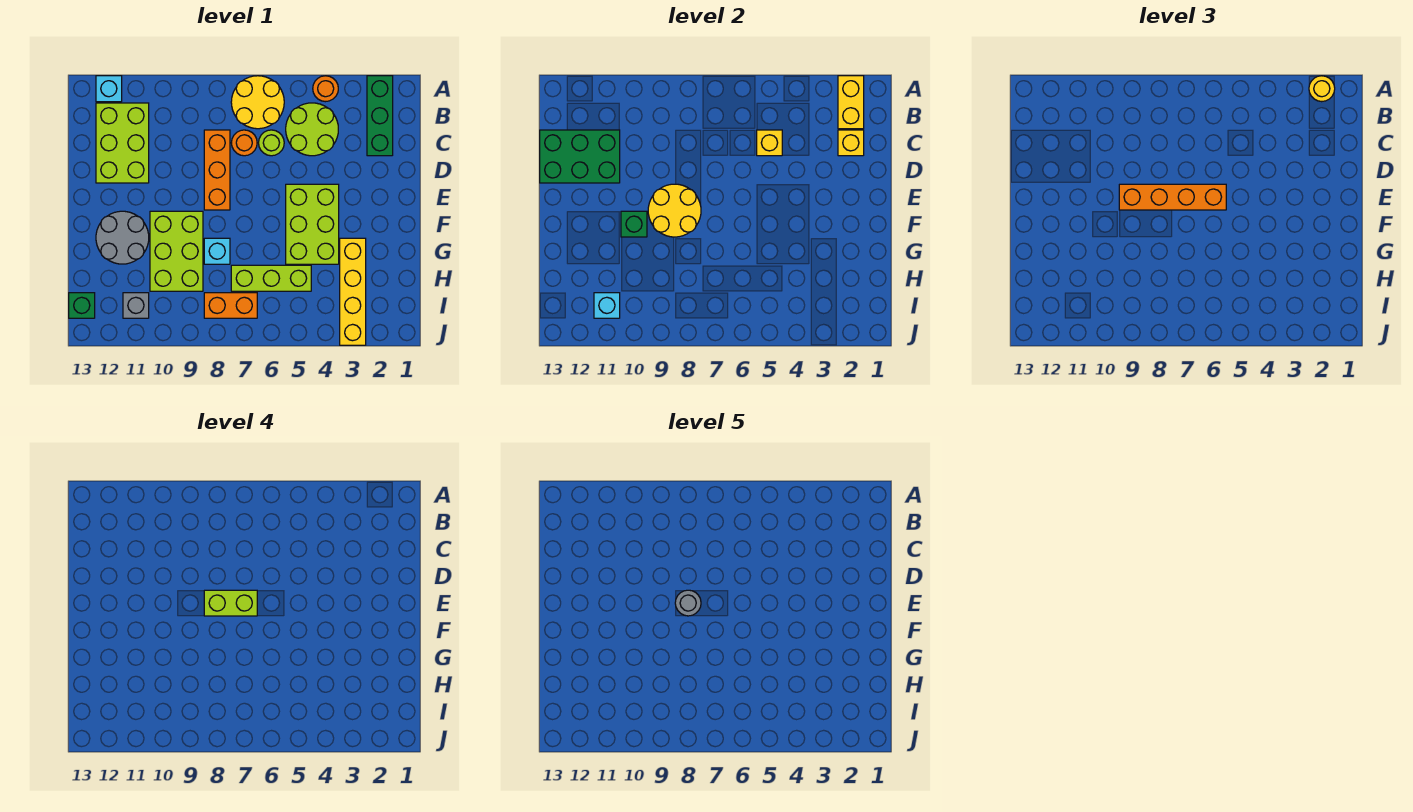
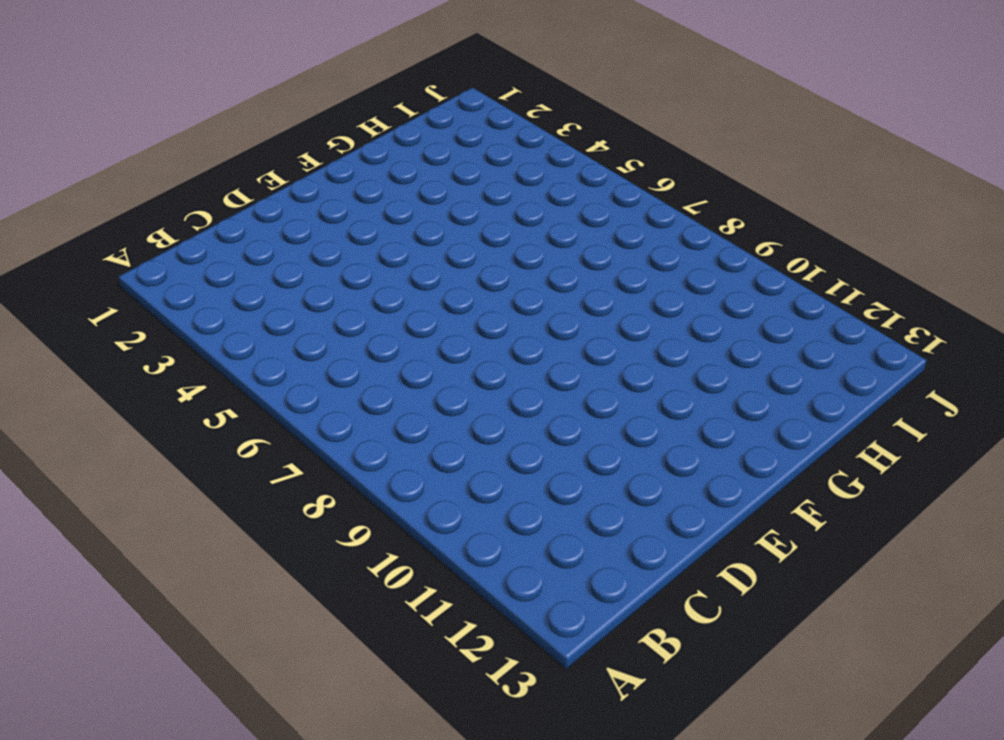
none -> green 1x3 brick [367,76,393,156]
none -> orange 1x1 round brick [313,76,338,102]
none -> yellow 2x2 round brick [231,76,284,129]

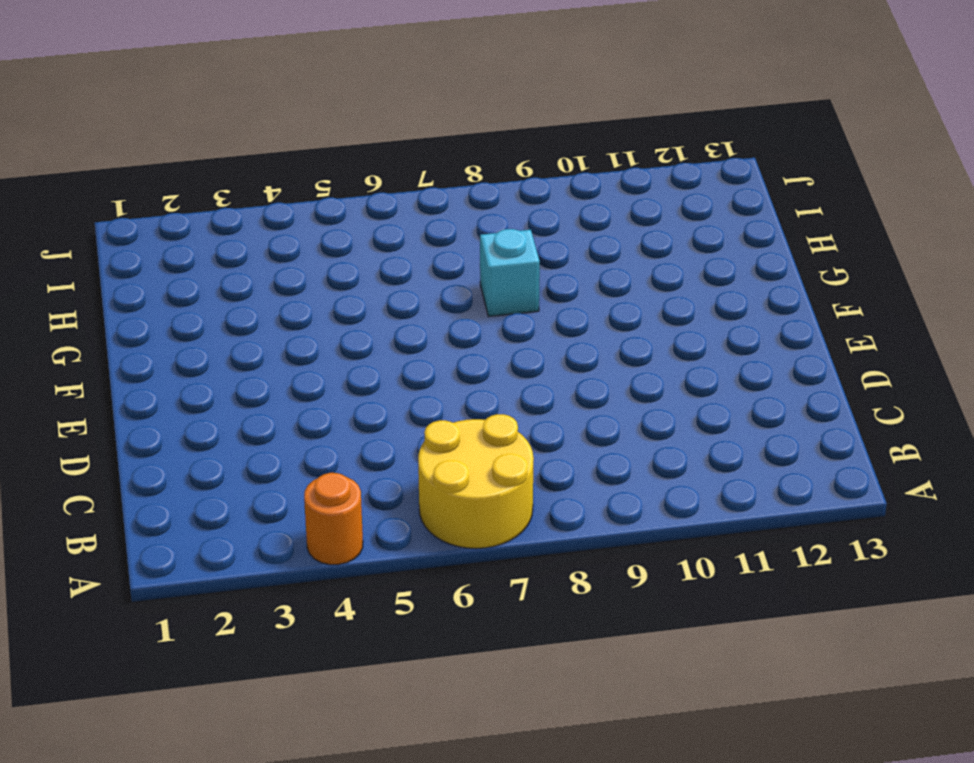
none -> green 1x3 brick [367,76,393,156]
none -> cyan 1x1 brick [96,76,122,102]
none -> lime 2x2 round brick [286,103,338,156]

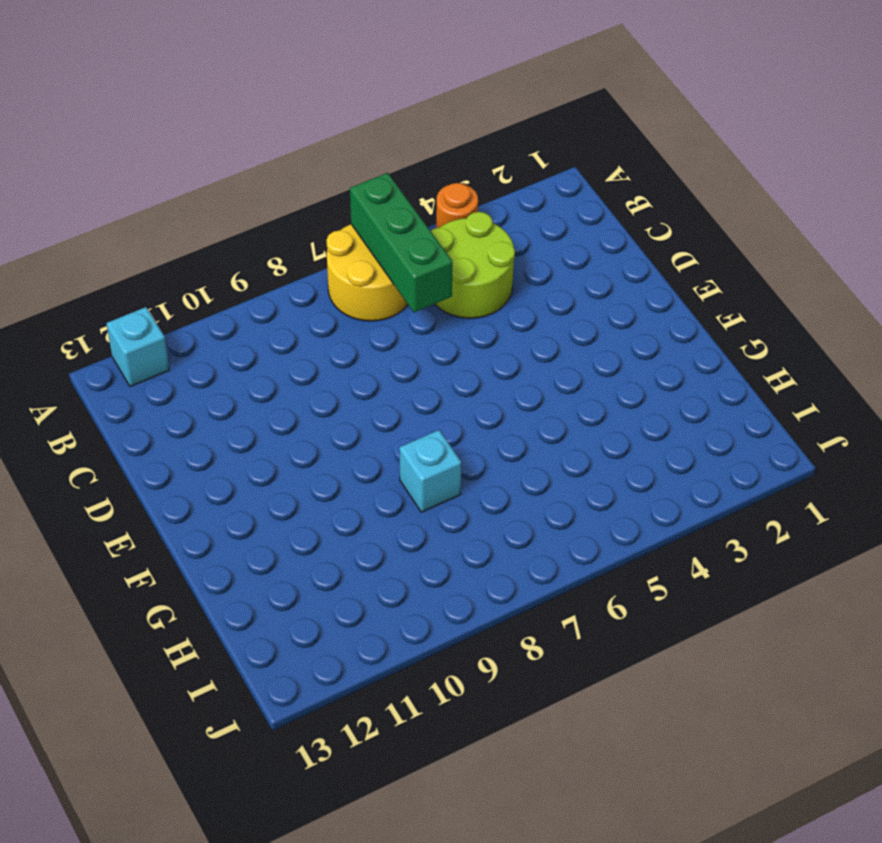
green 1x3 brick [350,173,453,312] -> green 1x3 brick moved to [367,76,393,156]
none -> lime 2x3 brick [96,103,149,183]
none -> lime 1x1 round brick [259,130,284,156]
none -> orange 1x1 round brick [231,130,257,156]

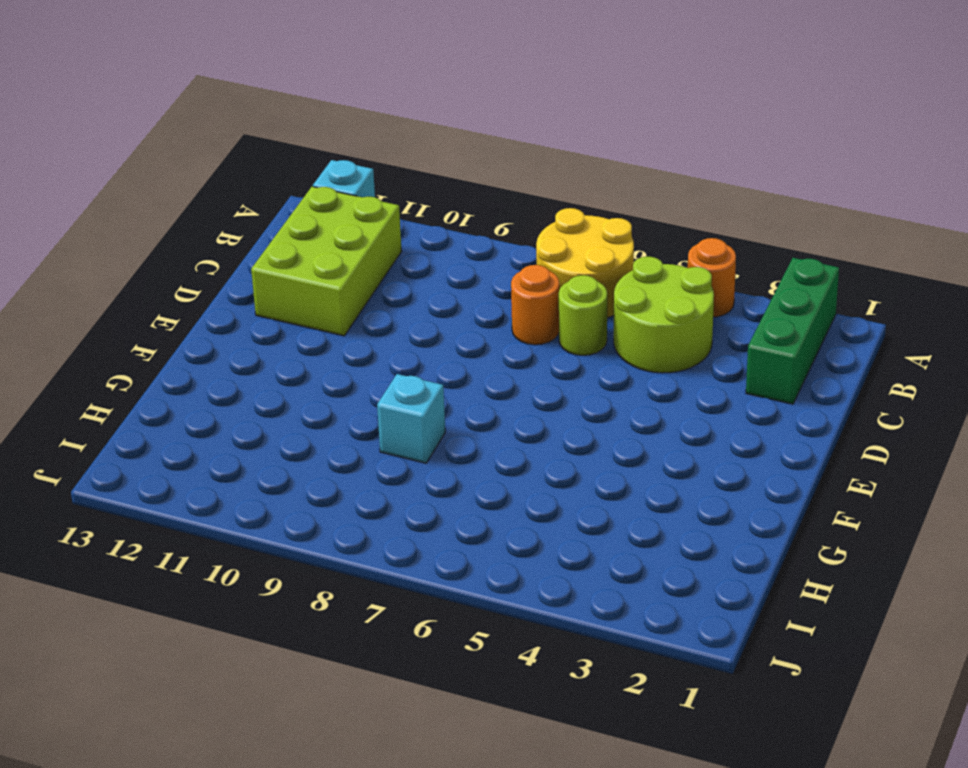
none -> orange 1x3 brick [204,130,230,210]
none -> lime 2x3 brick [286,184,339,264]
none -> lime 2x3 brick [150,211,203,291]

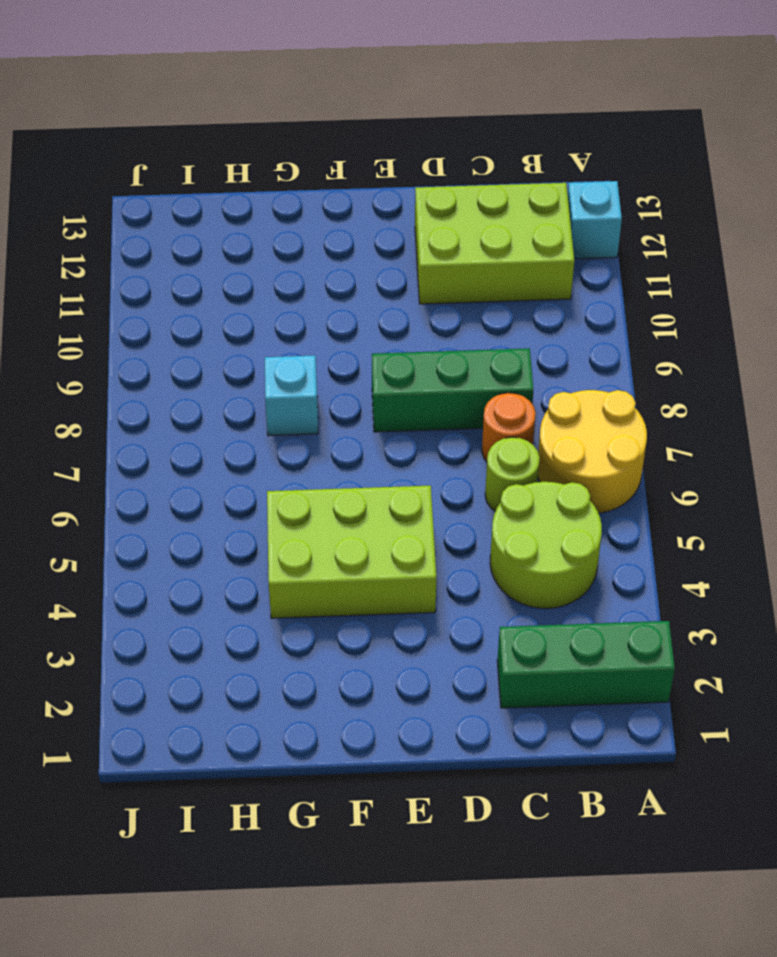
green 1x3 brick [372,348,533,432] -> orange 1x3 brick [204,130,230,210]
none -> orange 1x1 round brick [313,76,338,102]
none -> lime 2x3 brick [150,211,203,291]
none -> grey 2x2 round brick [96,211,149,264]

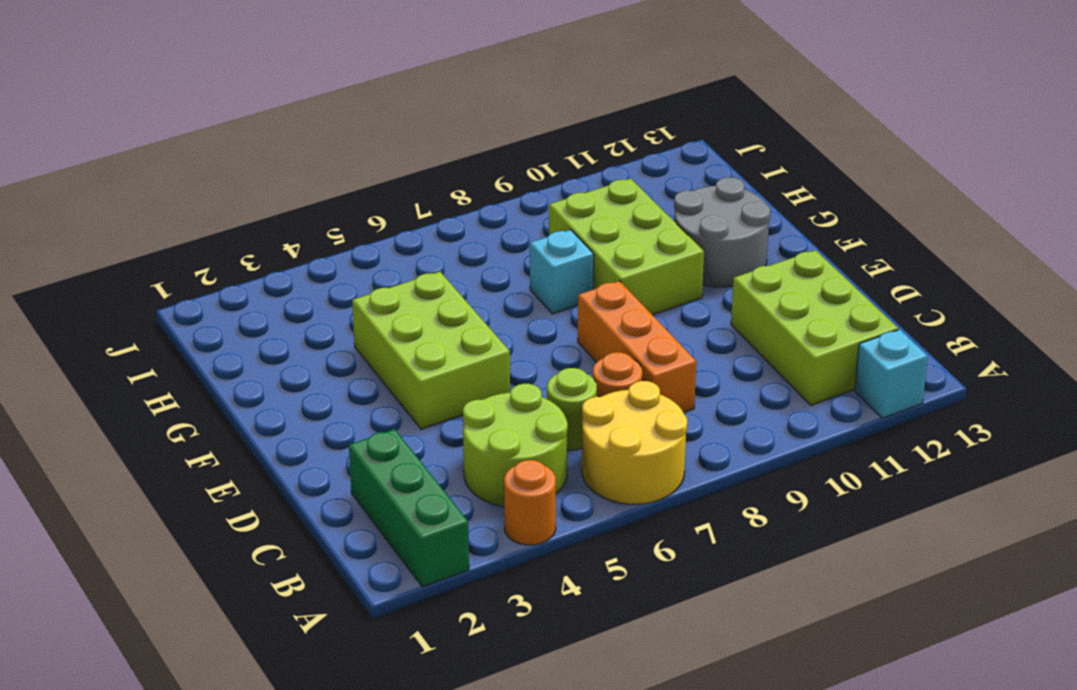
none -> yellow 1x4 brick [340,238,366,345]
none -> lime 1x3 brick [231,265,311,291]
none -> orange 1x2 brick [204,293,257,318]

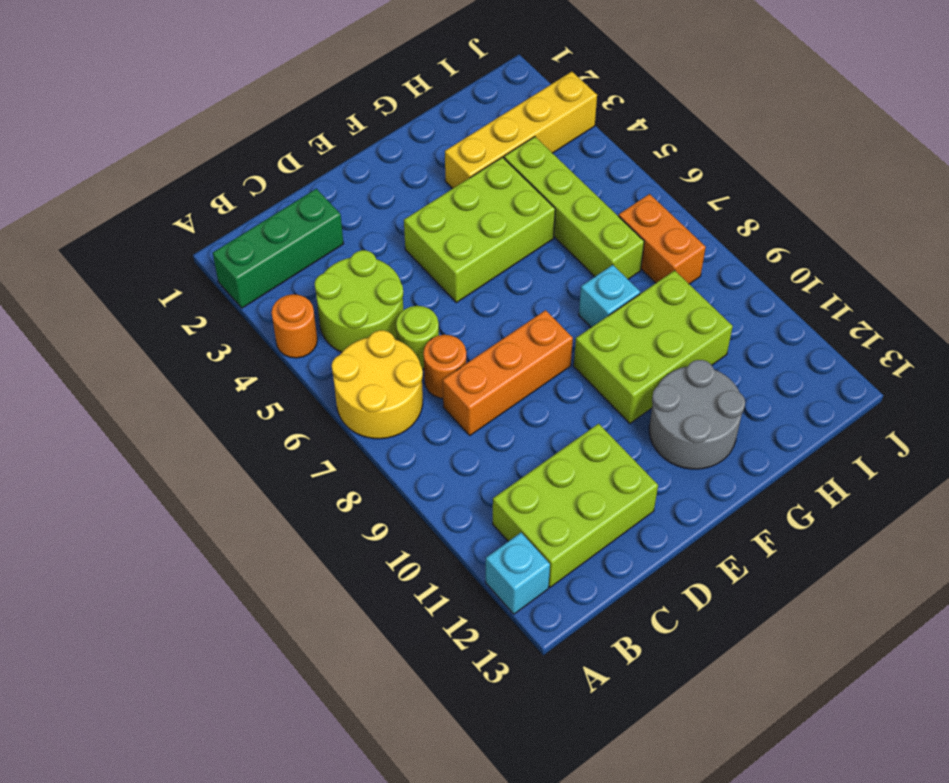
lime 1x4 brick [504,137,644,279] -> lime 1x3 brick [231,265,311,291]
none -> grey 1x1 brick [123,293,149,318]
none -> green 1x1 brick [69,293,95,318]
none -> yellow 1x2 brick [838,76,864,129]

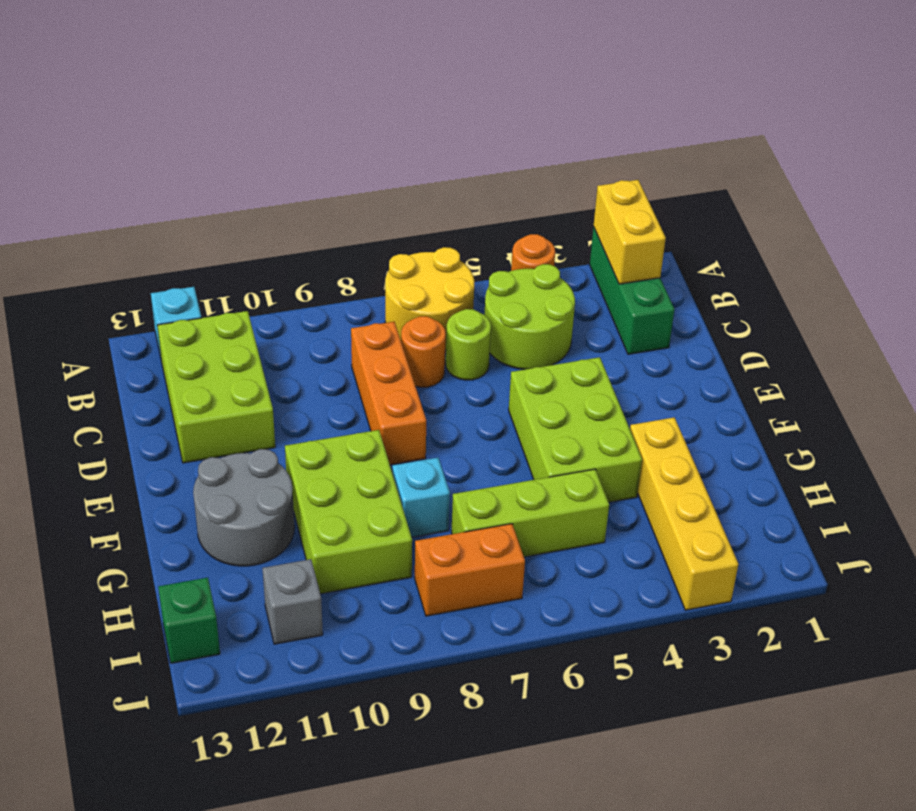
none -> yellow 1x1 brick [838,130,864,156]
none -> yellow 1x1 brick [757,130,782,156]
none -> green 2x3 brick [540,130,620,183]

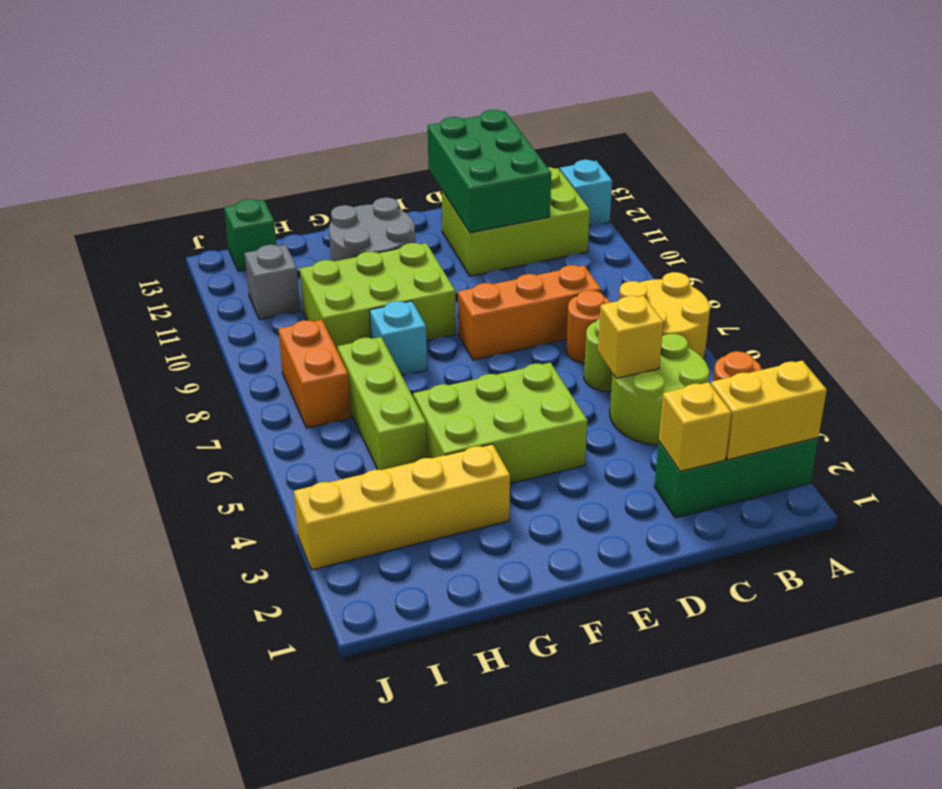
none -> yellow 2x2 round brick [648,184,701,237]
none -> green 1x1 brick [621,211,647,237]
none -> cyan 1x1 brick [594,293,620,318]

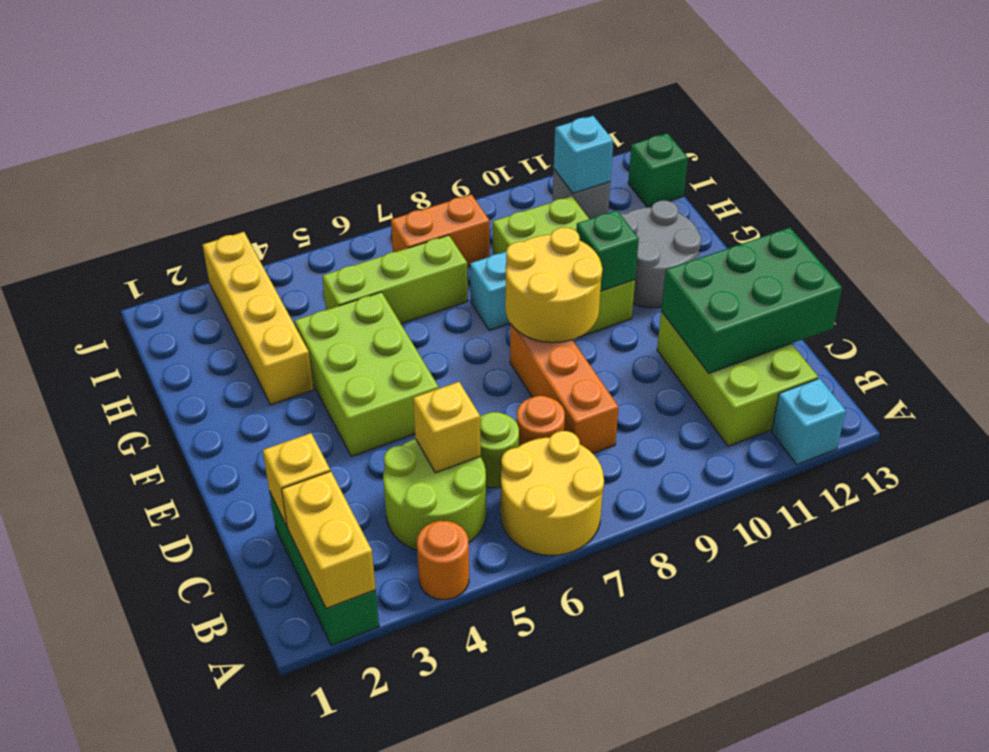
none -> yellow 1x1 round brick [1309,76,1335,102]
none -> orange 1x4 brick [1119,184,1226,210]
none -> lime 1x2 brick [204,590,257,616]

